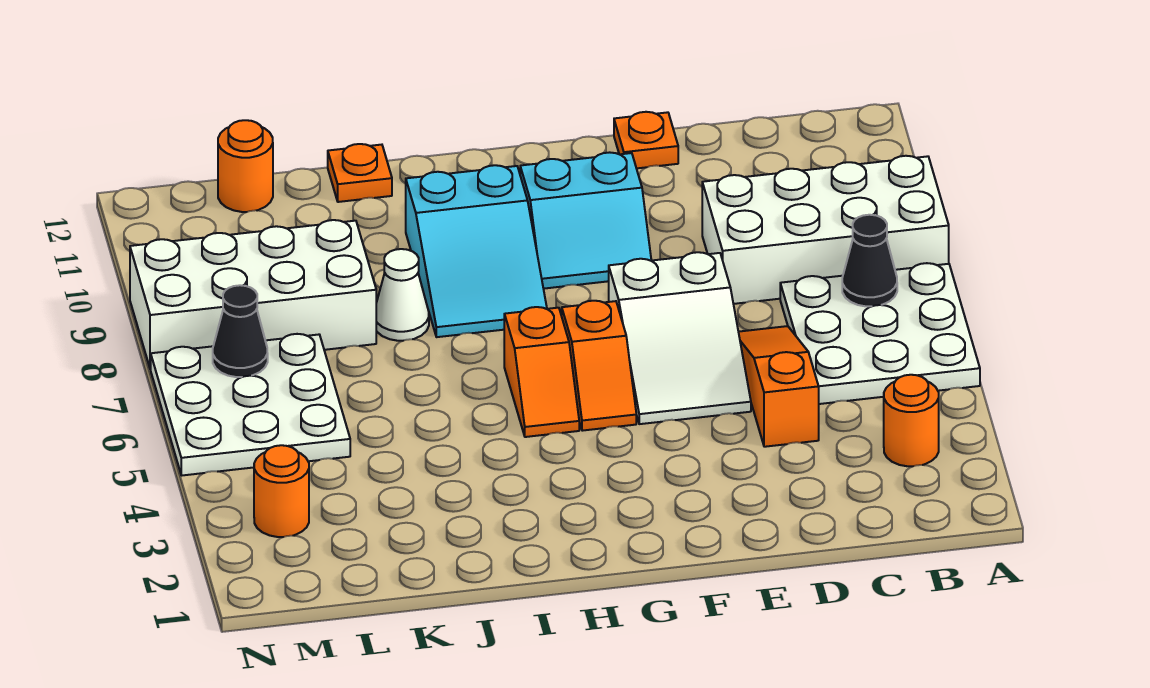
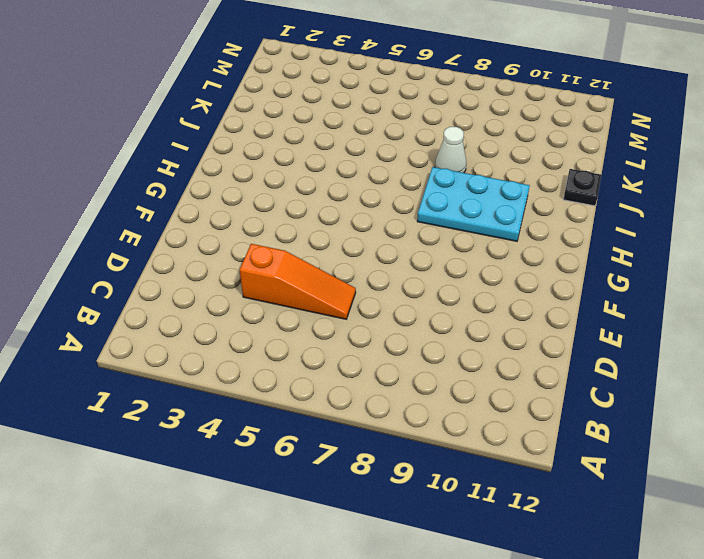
cyan 2x3 plate [417,167,530,241] -> cyan 2x3 slope [406,165,547,337]
black 1x1 plate [563,169,601,206] -> orange 1x1 plate [328,144,392,202]
none -> white 3x3 plate [780,263,980,404]
none -> white 2x4 brick [702,156,949,304]
none -> orange 1x1 round brick [884,375,939,466]

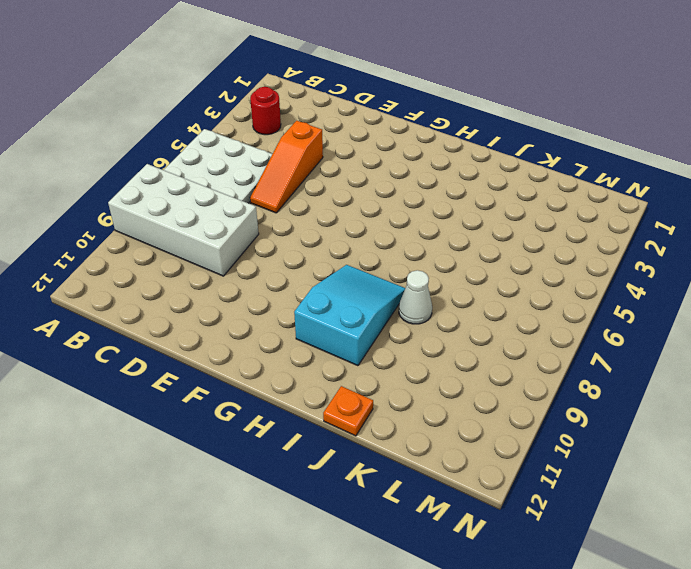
red 1x1 round brick [250,87,281,135] -> orange 1x1 round brick [884,375,939,466]
none -> white 2x3 slope [609,252,751,424]
none -> orange 1x1 plate [614,112,678,168]
none -> cyan 2x2 slope [520,152,651,289]

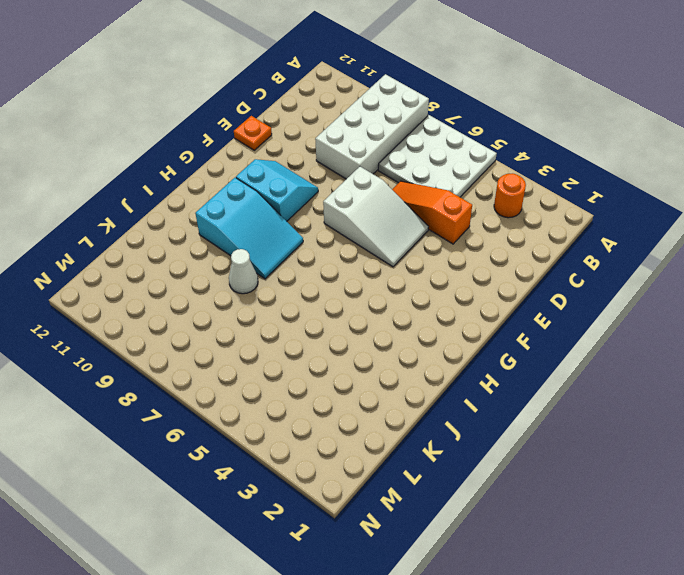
cyan 2x2 slope [236,159,318,221] -> cyan 2x2 slope turned to [520,152,651,289]
none -> orange 1x2 slope [562,301,636,431]
none -> orange 1x2 slope [504,307,579,437]
none -> orange 1x1 plate [328,144,392,202]

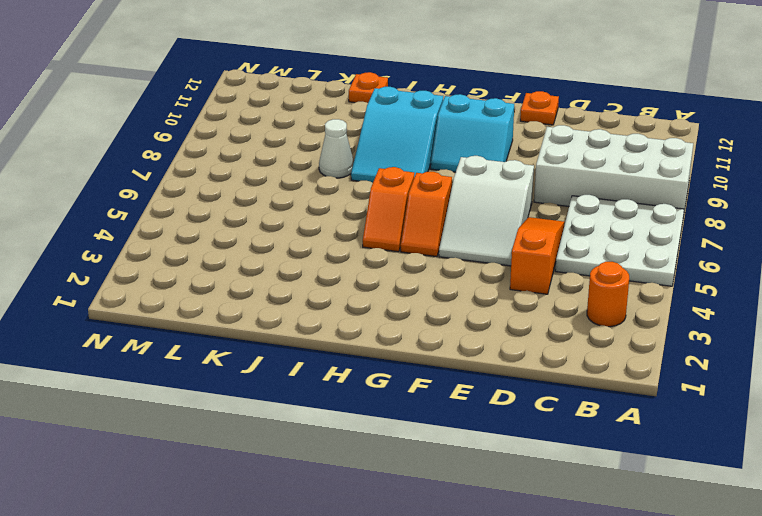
none -> white 2x4 brick [130,220,376,369]
none -> white 3x3 plate [151,334,350,476]
none -> orange 1x1 round brick [218,120,273,212]

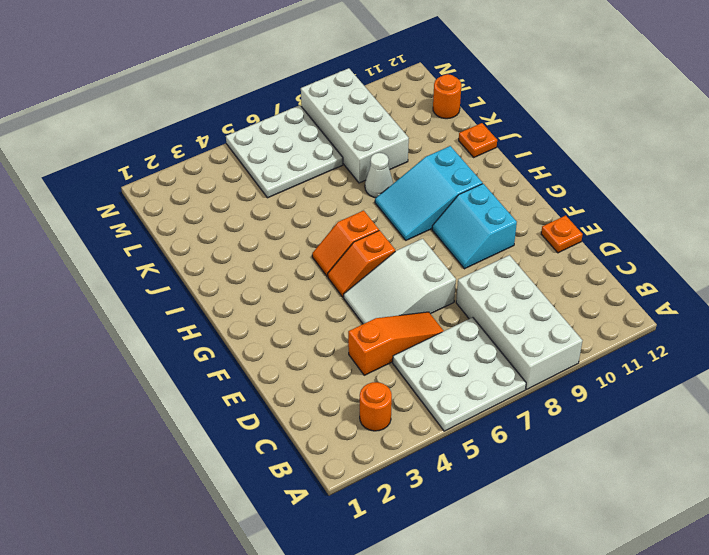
none -> orange 1x1 round brick [254,445,309,537]
none -> black 1x1 cone [842,215,897,306]
none -> black 1x1 cone [213,285,268,377]

